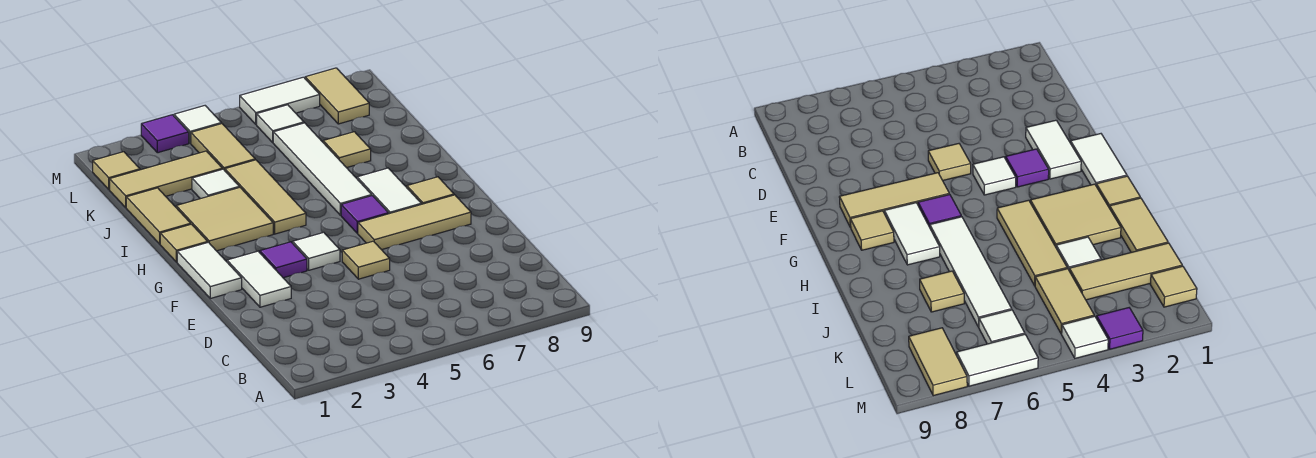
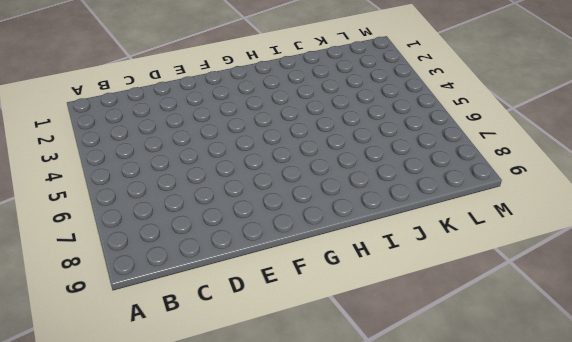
none -> white 1x2 tile [227,251,291,307]
none -> tan 1x1 tile [342,241,390,279]
none -> white 1x2 tile [177,242,242,298]

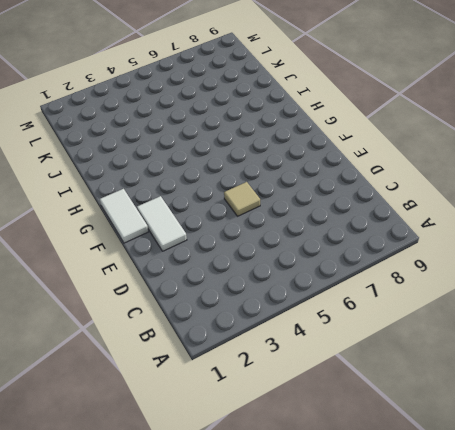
none -> purple 1x1 tile [260,242,307,278]
none -> white 1x1 tile [293,232,340,270]
none -> tan 1x3 tile [358,195,471,250]

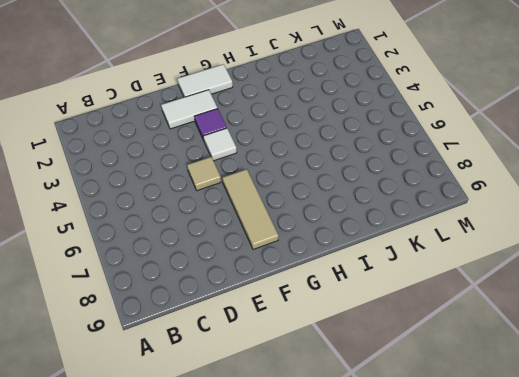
none -> purple 1x1 tile [341,196,389,233]
none -> white 1x2 tile [357,168,421,214]
none -> tan 1x1 tile [407,177,454,204]

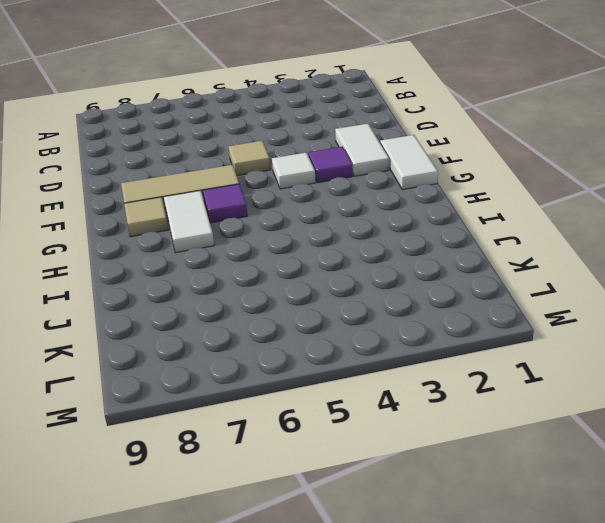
none -> tan 1x1 tile [160,224,208,262]
none -> tan 2x2 tile [176,187,273,251]
none -> tan 1x3 tile [225,160,306,234]

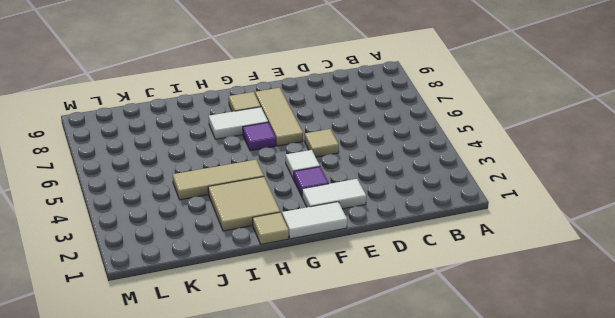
none -> white 1x4 tile [273,123,372,215]
none -> tan 1x2 tile [126,188,191,244]
none -> white 1x1 tile [192,169,239,199]

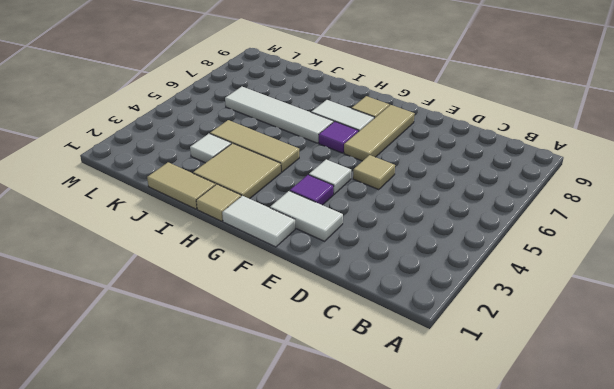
none -> tan 1x1 tile [323,132,371,168]
none -> tan 1x3 tile [110,151,222,207]
none -> tan 1x2 tile [191,124,255,170]

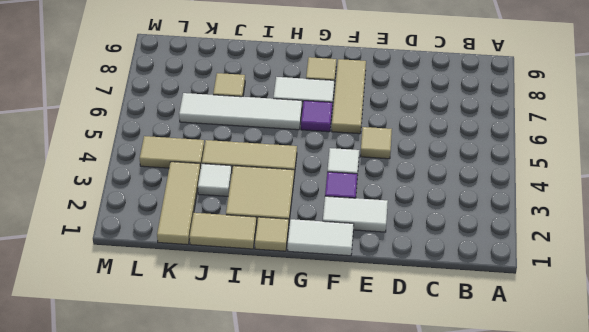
none -> tan 1x1 tile [93,152,140,189]
none -> white 1x1 tile [257,105,304,142]
none -> tan 1x2 tile [305,68,369,124]

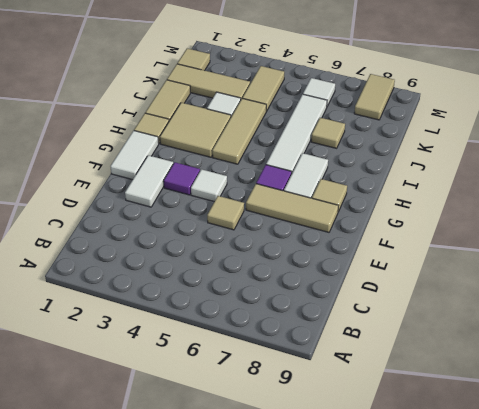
none -> purple 1x1 tile [141,115,189,153]
none -> white 1x1 tile [174,106,221,143]
none -> white 1x2 tile [240,77,320,124]

